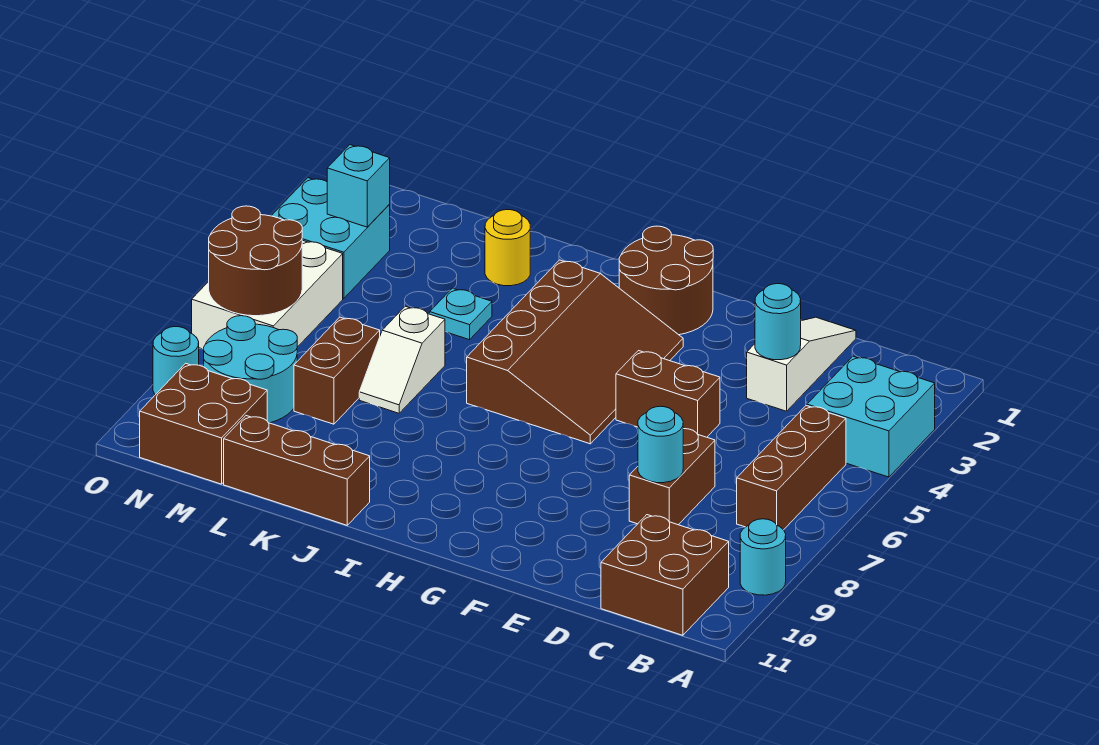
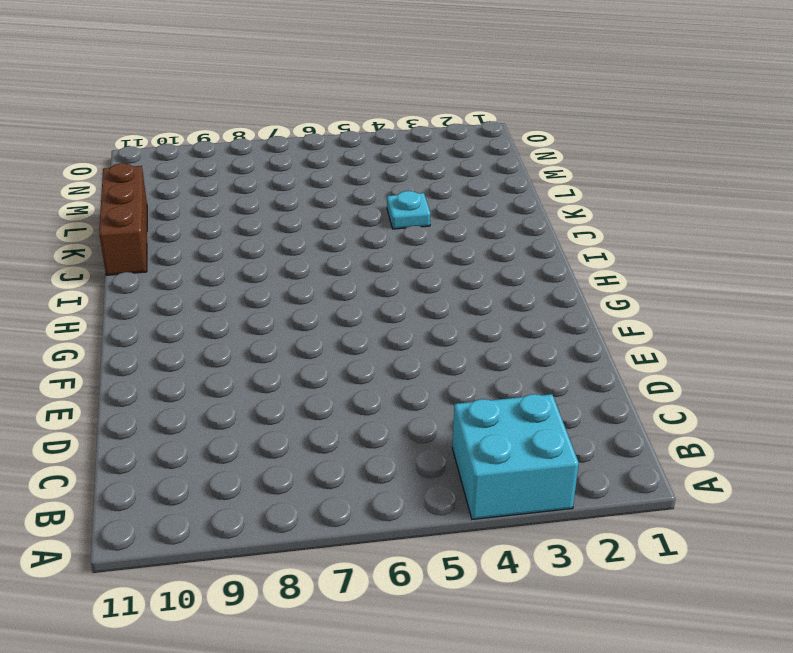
none -> cyan 1x1 round brick [740,519,786,595]
none -> brown 1x3 brick [737,406,846,530]
none -> brown 2x2 brick [601,515,729,635]

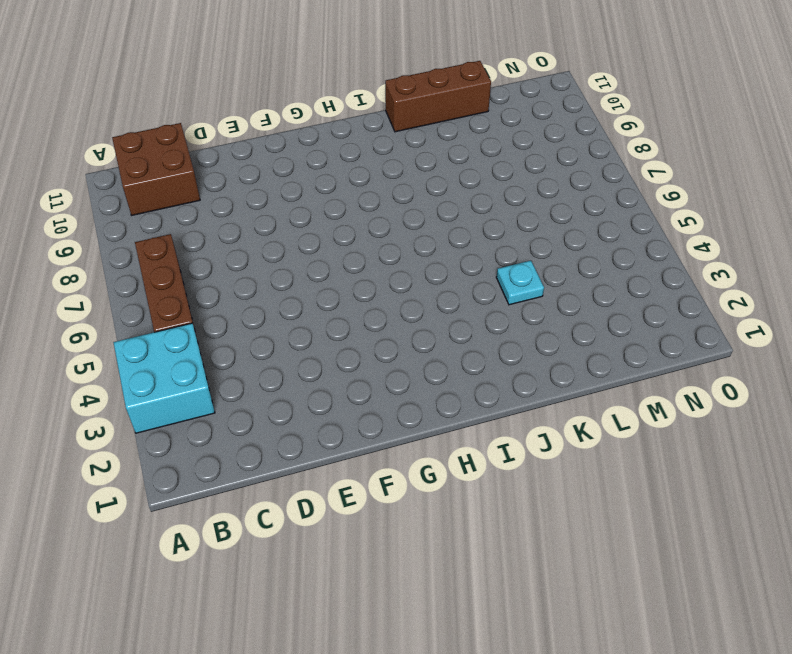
none -> cyan 1x1 round brick [740,519,786,595]
none -> white 1x3 slope [747,317,856,411]
none -> brown 1x2 brick [629,429,715,525]

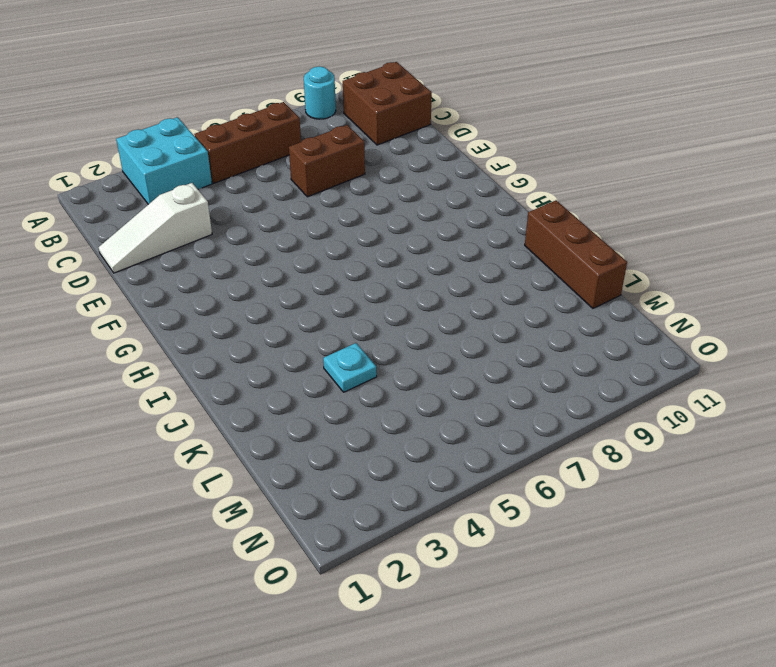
none -> brown 1x2 brick [616,351,720,437]
none -> brown 2x2 round brick [619,226,713,335]
none -> brown 3x4 slope [467,260,683,444]

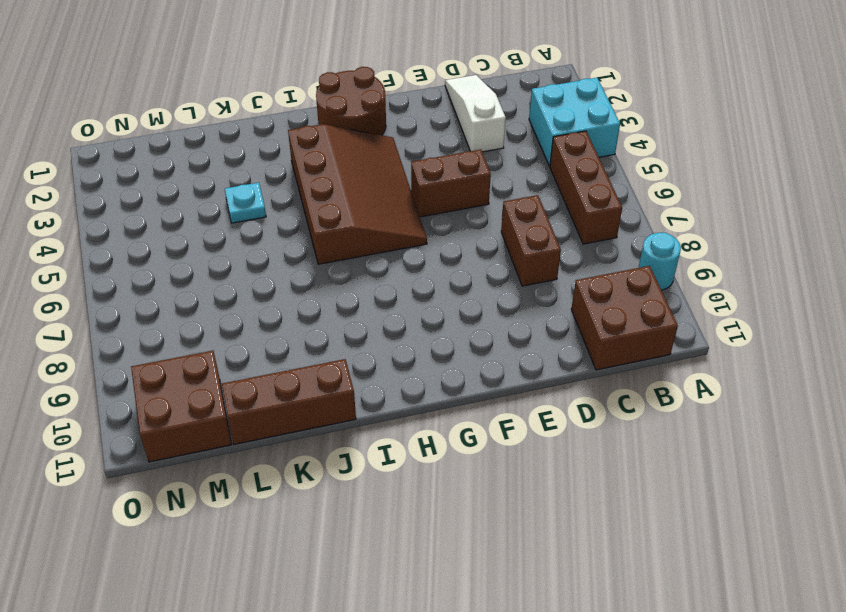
none -> yellow 1x1 round brick [485,210,530,286]
none -> white 1x2 slope [359,306,445,413]
none -> brown 1x2 brick [294,317,380,424]

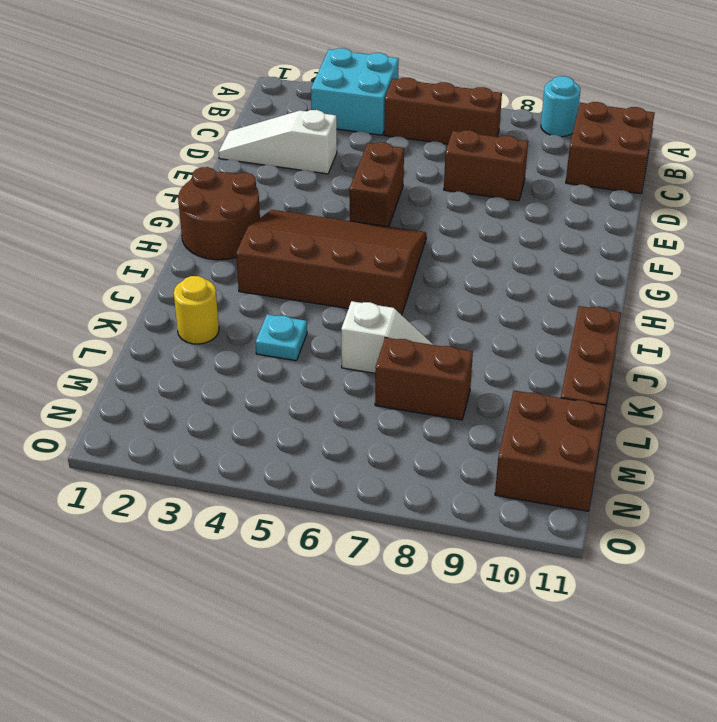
none -> cyan 2x2 round brick [204,316,297,423]
none -> cyan 2x2 brick [272,178,390,298]
none -> white 2x3 brick [192,240,343,349]

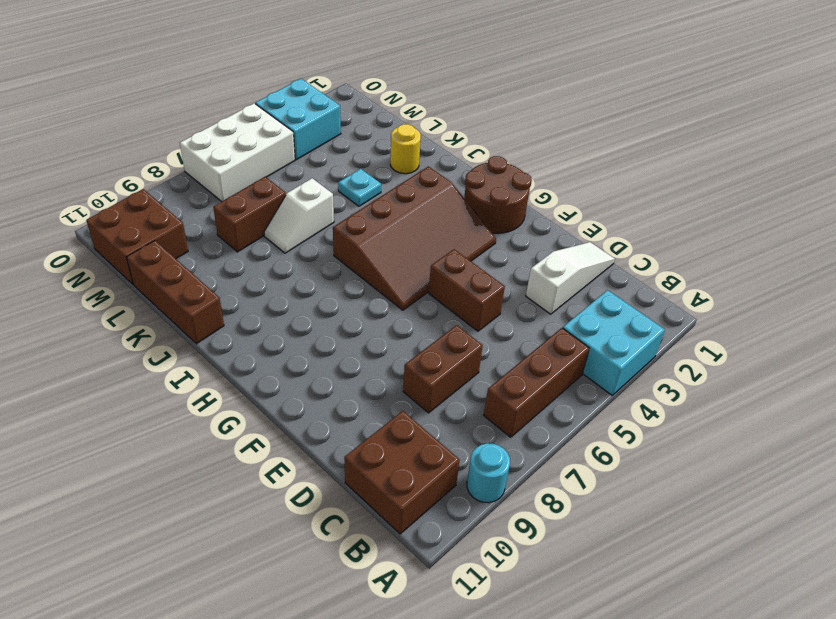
none -> cyan 2x2 round brick [204,316,297,423]
none -> cyan 1x1 round brick [153,327,199,395]
none -> cyan 1x1 round brick [755,284,801,360]

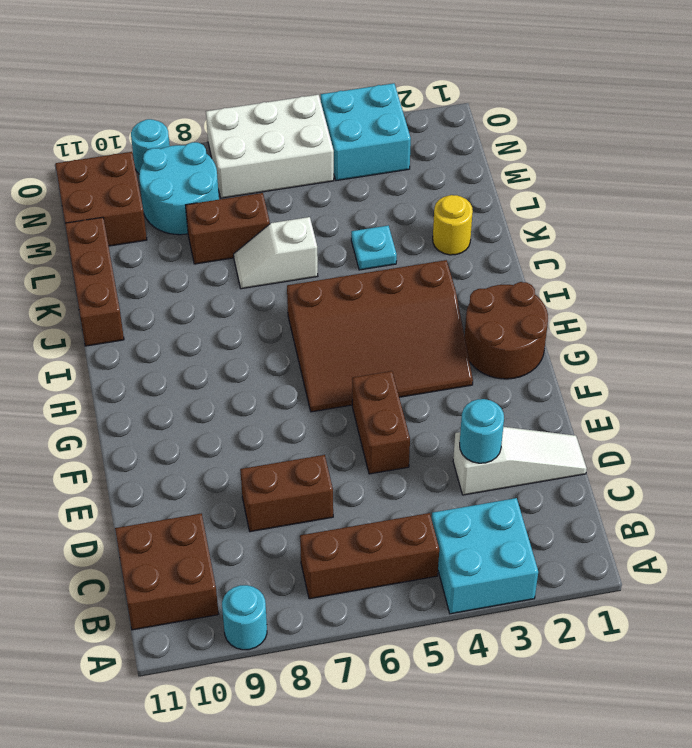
none -> cyan 1x1 round brick [638,406,683,483]
none -> cyan 1x1 brick [327,145,390,227]
none -> brown 2x2 round brick [209,206,302,316]

